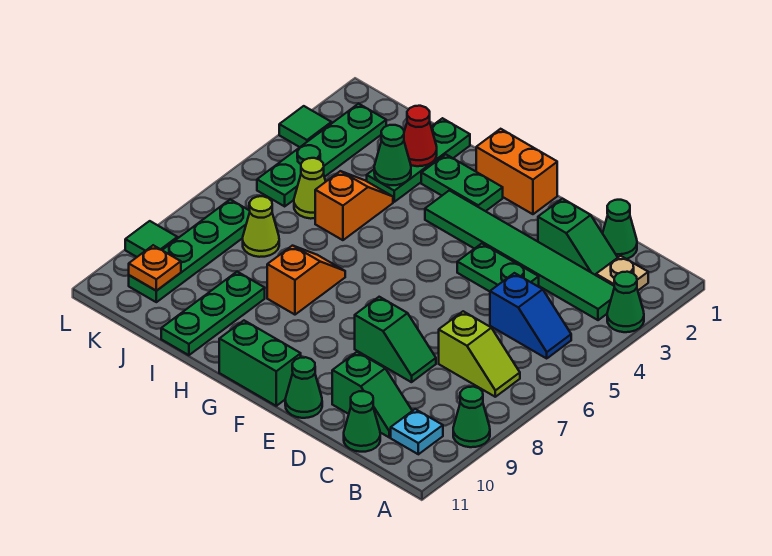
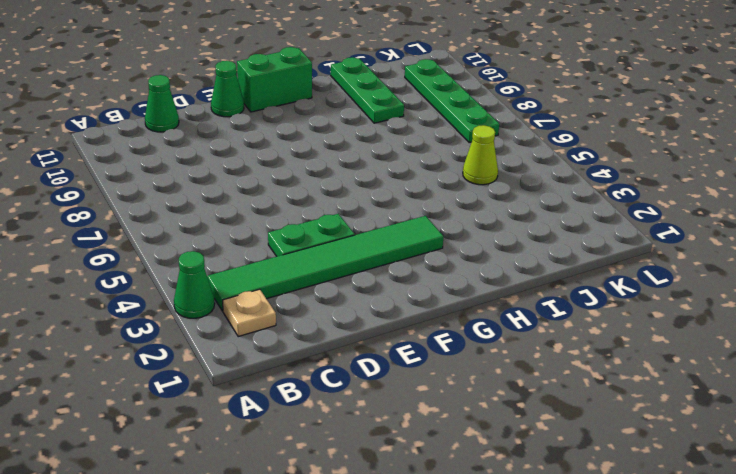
none -> green 1x1 cone [453,387,490,447]
none -> blue 1x2 slope [490,273,571,358]
none -> lime 1x2 slope [439,311,520,397]
none -> cyan 1x1 plate [391,409,443,454]

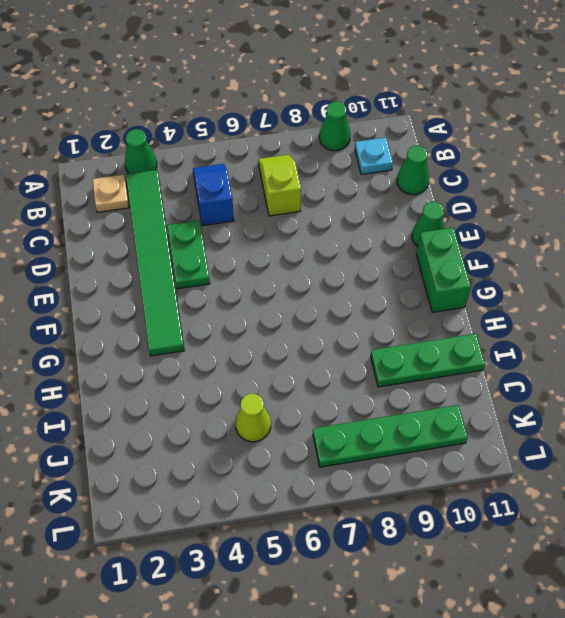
none -> green 1x1 cone [603,200,637,259]
none -> green 1x2 slope [538,199,618,275]
none -> green 1x2 slope [332,352,412,437]
none -> green 1x2 slope [355,297,436,382]

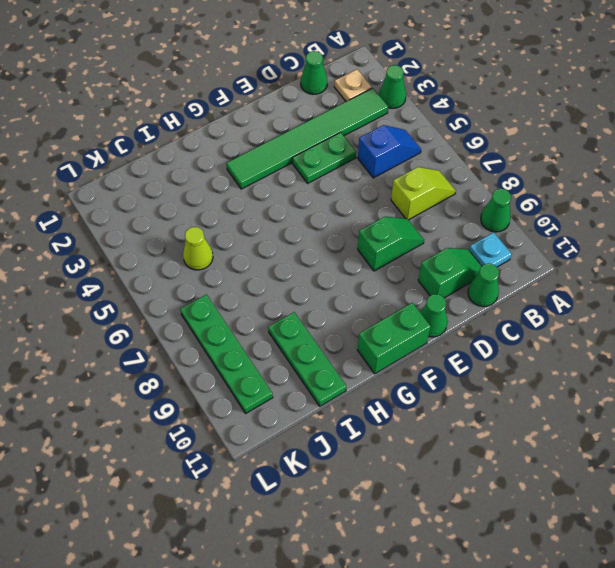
none -> green 1x2 slope [538,199,618,275]
none -> orange 1x2 brick [476,129,557,214]
none -> green 1x2 plate [421,155,503,211]
none -> orange 1x2 slope [267,246,345,315]

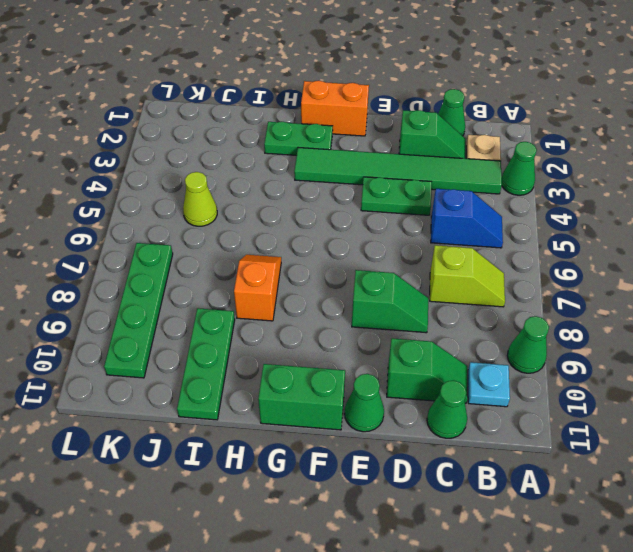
none -> green 1x3 plate [367,118,470,202]
none -> orange 1x2 slope [315,171,393,240]
none -> lime 1x1 cone [243,196,279,257]
none -> green 1x4 plate [257,104,386,206]

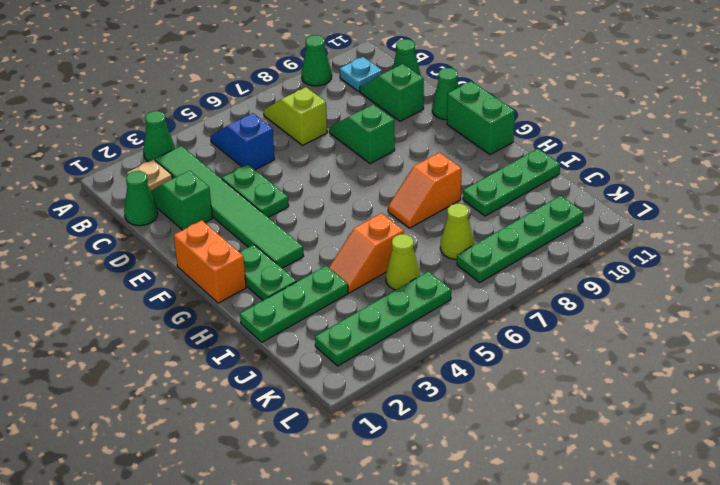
none -> green 1x1 tile [279,106,331,147]
none -> green 1x1 tile [125,221,177,257]
none -> red 1x1 cone [404,106,437,166]
none -> green 1x1 cone [374,125,411,185]

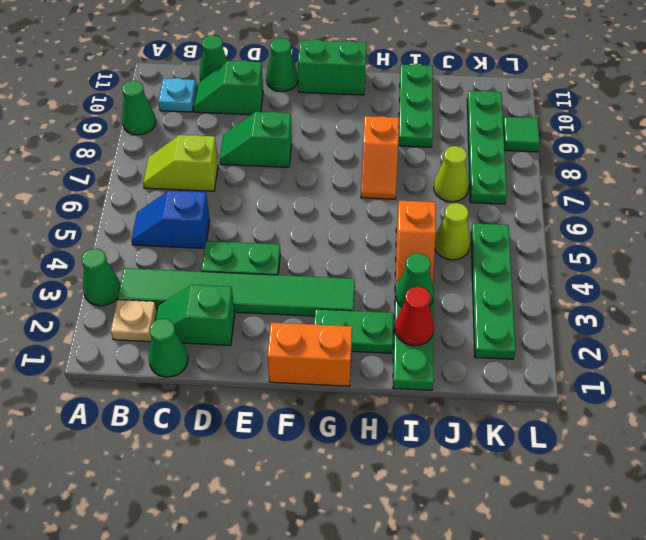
none -> green 1x1 tile [279,106,331,147]
none -> orange 1x1 plate [129,245,181,290]

